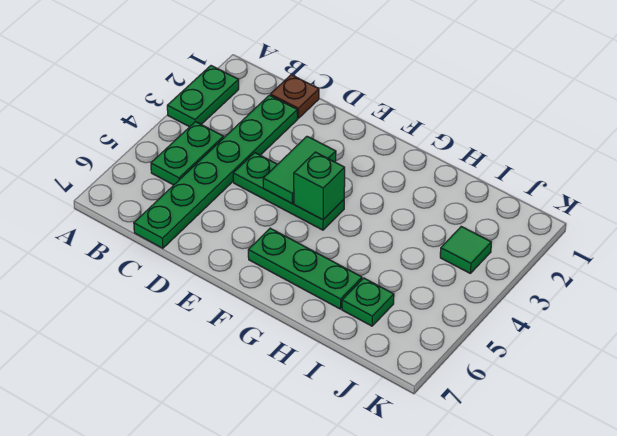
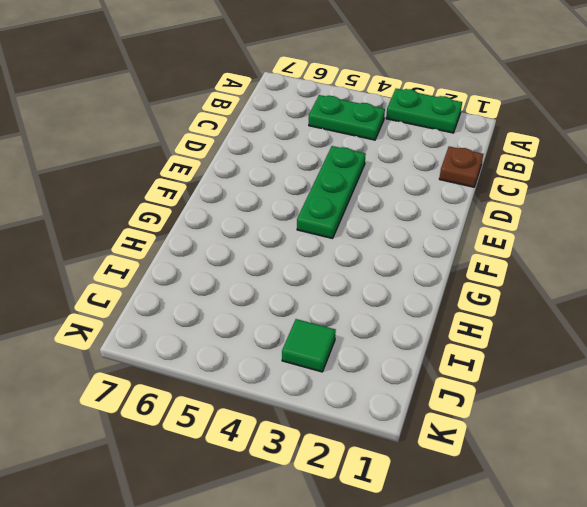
none -> green 1x6 plate [134,95,298,248]
none -> green 1x3 plate [248,228,362,309]

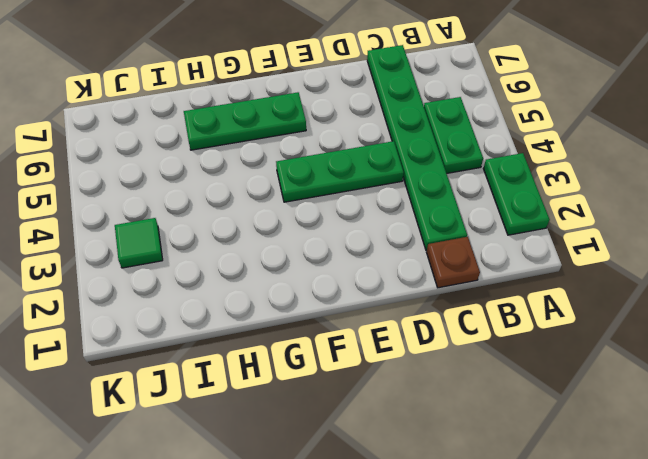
none -> green 1x1 plate [342,278,394,326]
none -> green 1x2 tile [263,136,336,203]

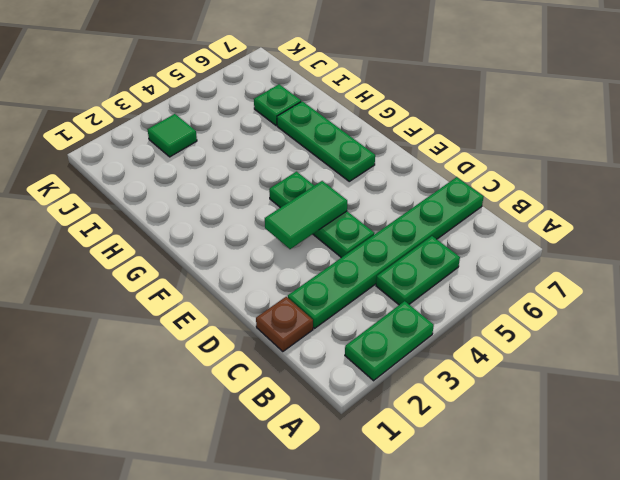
none -> green 1x1 brick [294,152,345,220]

